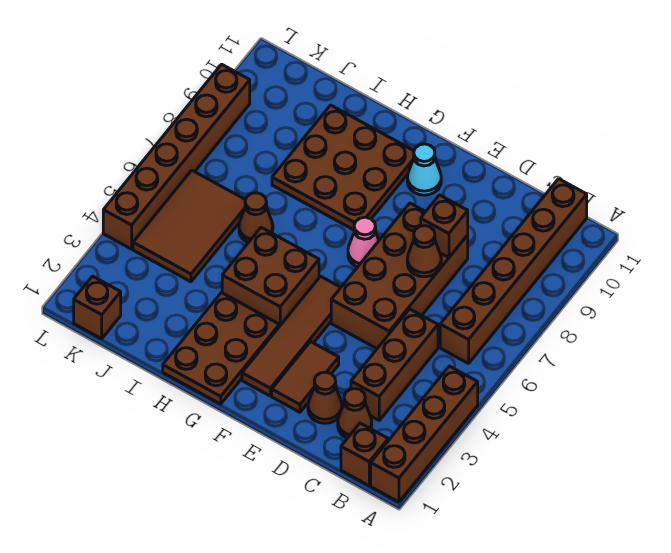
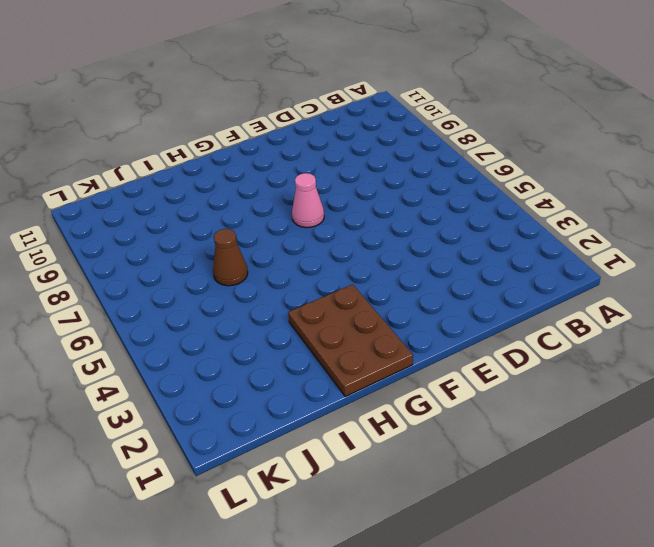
none -> brown 1x4 brick [371,366,478,502]
none -> brown 1x1 brick [341,423,388,486]
none -> brown 1x6 brick [440,179,587,363]

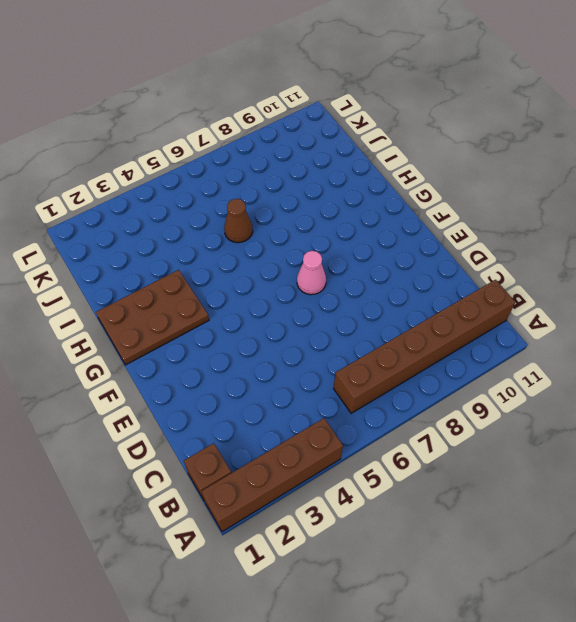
none -> brown 1x1 cone [338,389,372,438]
none -> brown 1x3 brick [351,309,438,420]
none -> brown 1x1 cone [308,372,342,423]

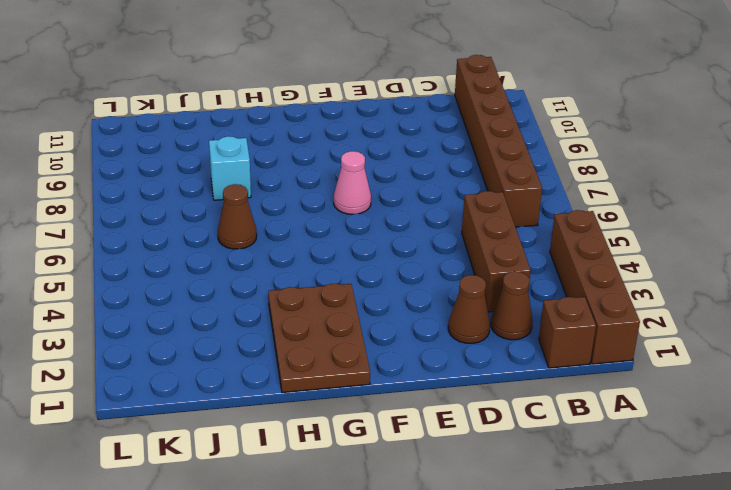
cyan 1x1 brick [209,136,251,200] -> brown 3x3 plate [272,105,414,230]
none -> brown 2x4 brick [331,203,468,348]
none -> brown 1x2 tile [272,342,339,412]
none -> brown 1x4 tile [242,276,341,396]

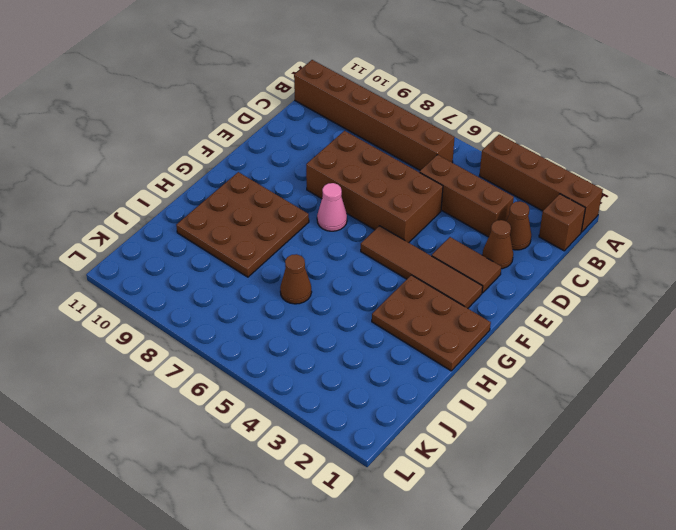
none -> cyan 1x1 cone [407,144,441,195]
none -> brown 2x2 brick [222,228,319,327]
none -> brown 2x3 tile [133,170,245,282]

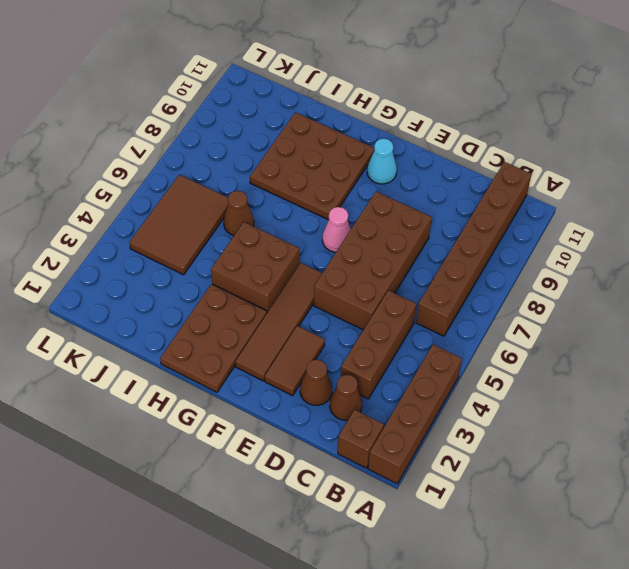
none -> brown 1x1 brick [74,276,121,339]
none -> brown 1x6 brick [103,64,250,249]
none -> brown 1x1 cone [407,226,441,277]

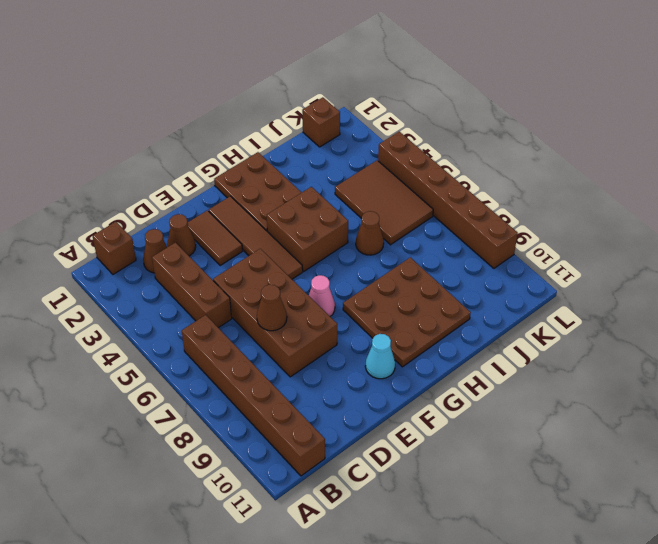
none -> brown 1x4 brick [371,366,478,502]
none -> brown 1x1 brick [421,195,468,258]

